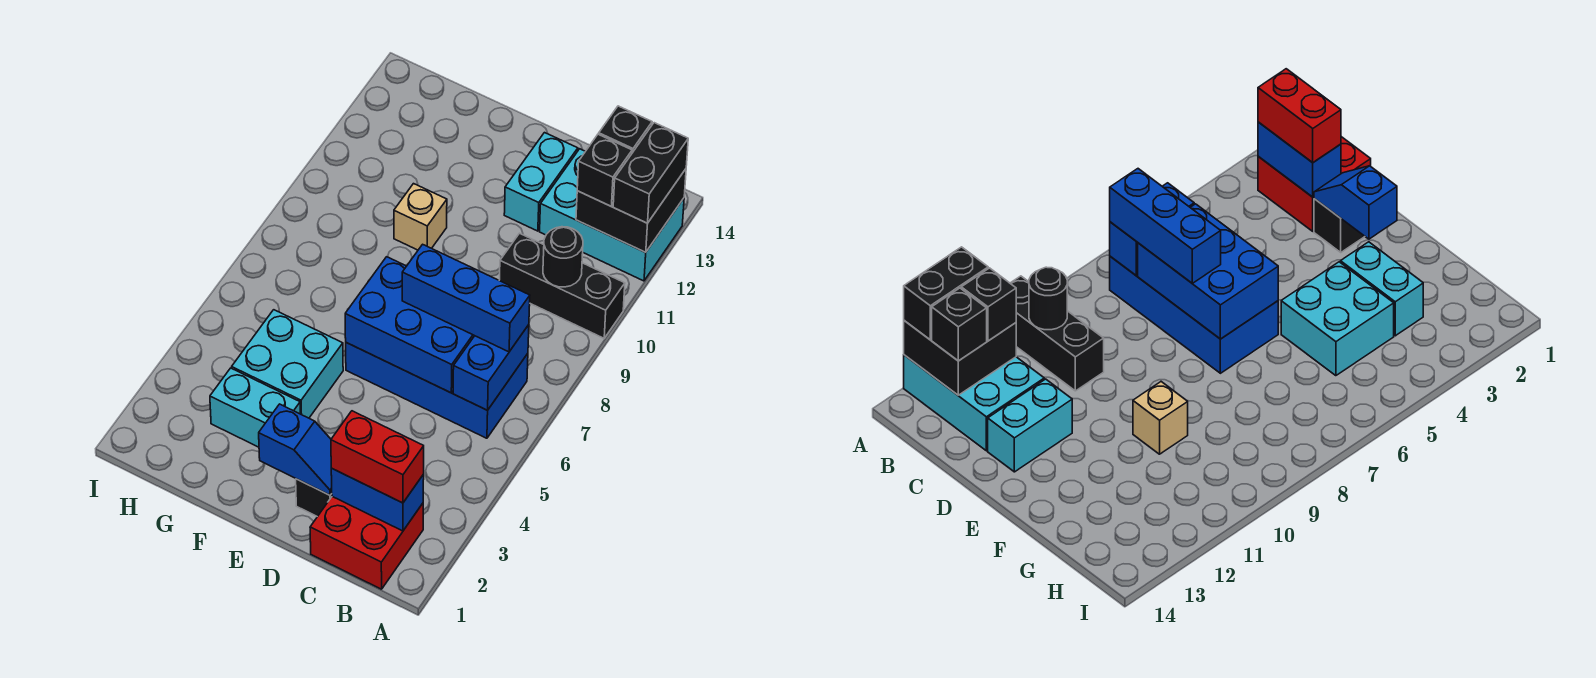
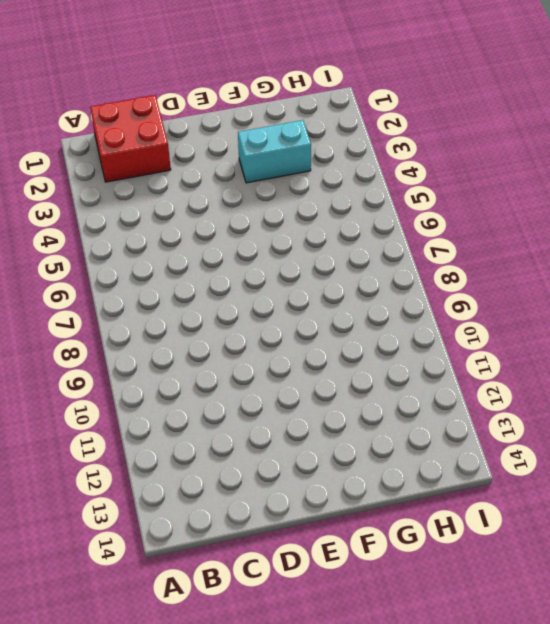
none -> black 1x3 brick [499,233,625,338]
none -> cyan 2x3 brick [540,149,684,281]
none -> blue 2x4 brick [346,343,528,438]

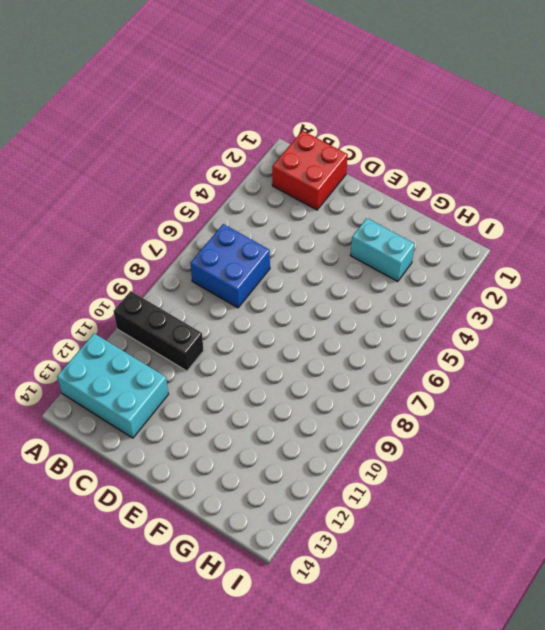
blue 2x2 brick [190,224,270,308] -> blue 2x4 brick [346,343,528,438]
none -> black 1x1 brick [296,479,332,517]
none -> cyan 1x2 brick [504,133,578,231]
none -> cyan 2x2 brick [232,310,343,418]

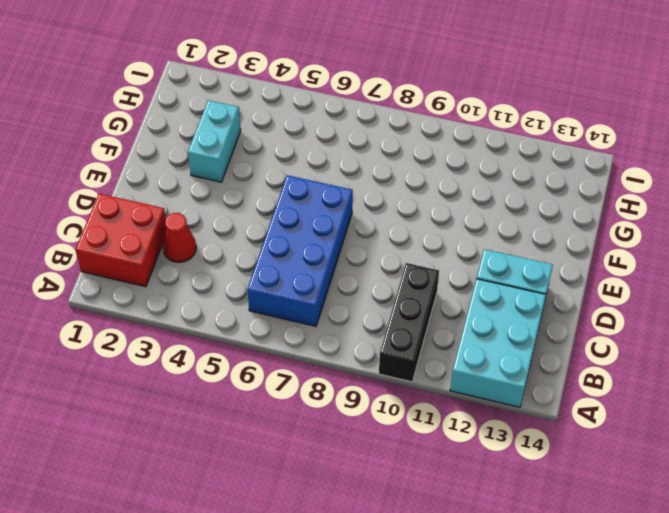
red 1x1 cone [163,213,196,262] -> none
none -> black 1x1 brick [296,479,332,517]
none -> cyan 2x2 brick [232,310,343,418]
none -> tan 1x1 brick [394,184,447,250]

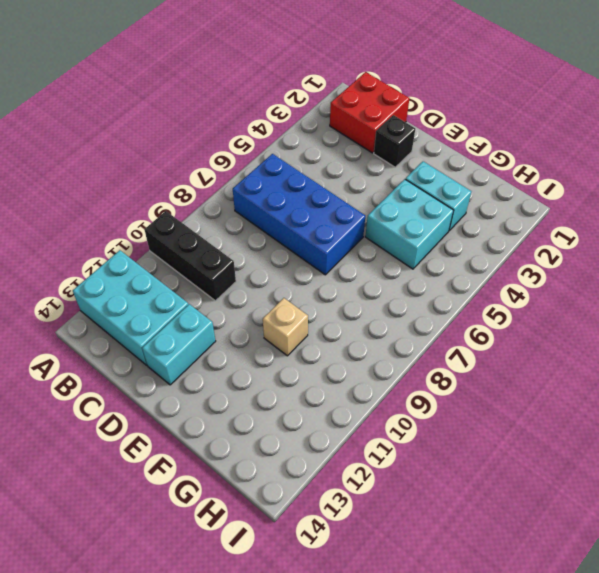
none -> black 2x2 brick [576,169,686,252]
none -> blue 1x2 brick [331,468,424,531]
none -> blue 1x2 brick [453,325,529,410]

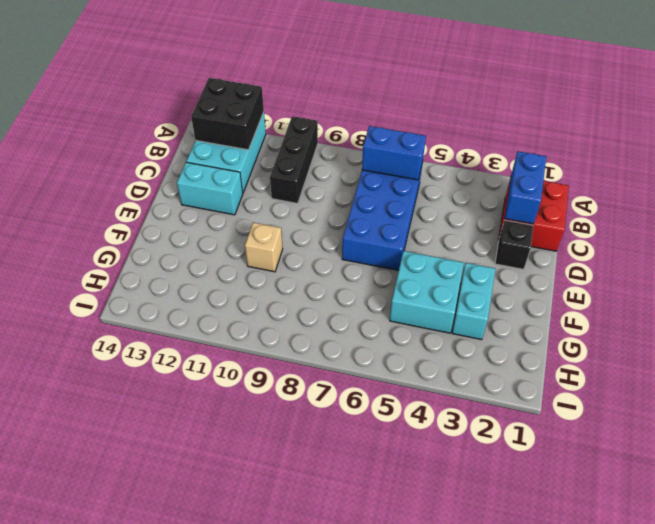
none -> black 1x1 round brick [543,227,583,287]
none -> blue 2x3 brick [345,257,474,393]
none -> blue 1x2 slope [259,404,332,495]

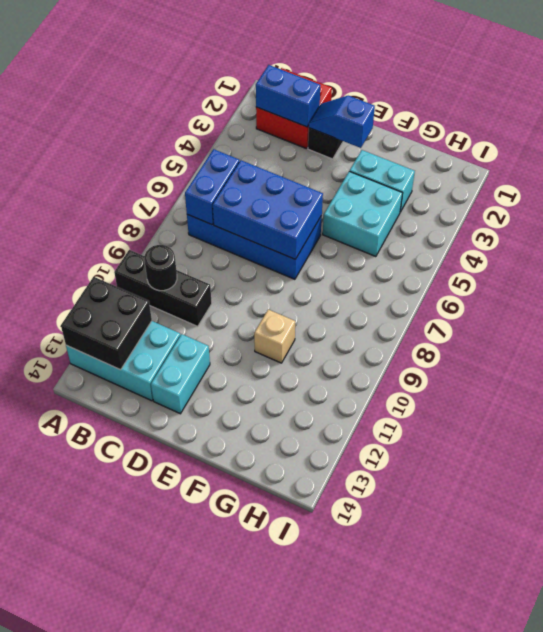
none -> black 1x2 brick [613,123,688,223]
none -> red 1x2 brick [331,411,424,503]
none -> blue 1x3 brick [402,244,530,352]

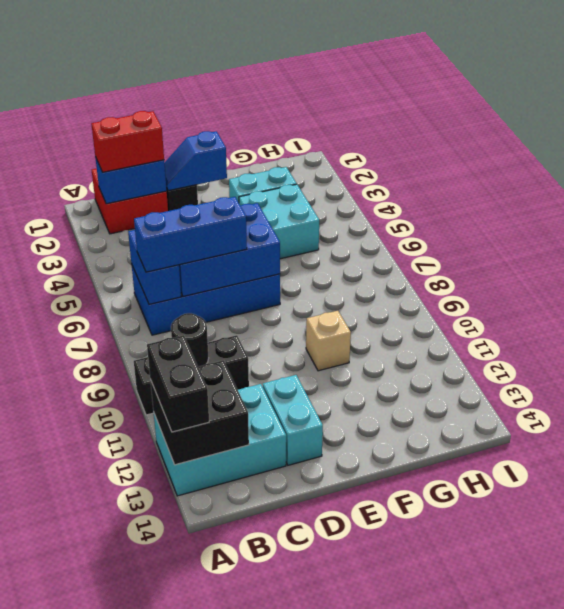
none -> black 1x1 brick [577,134,632,206]
none -> black 1x1 brick [599,106,652,153]

